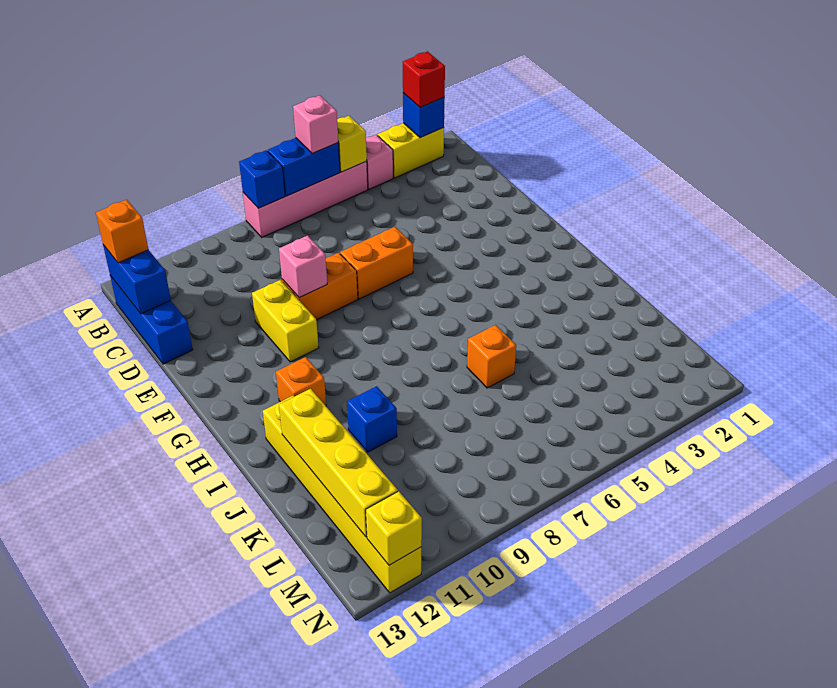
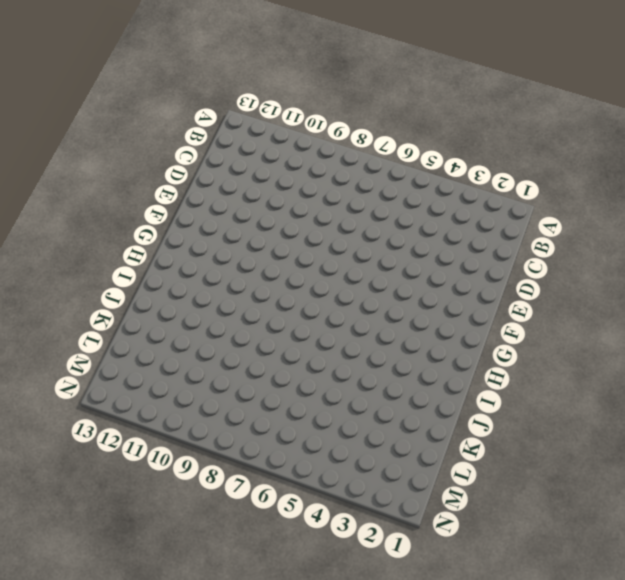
none -> yellow 1x2 brick [378,123,444,178]
none -> pink 1x1 brick [366,135,393,189]
none -> pink 1x4 brick [243,161,368,237]

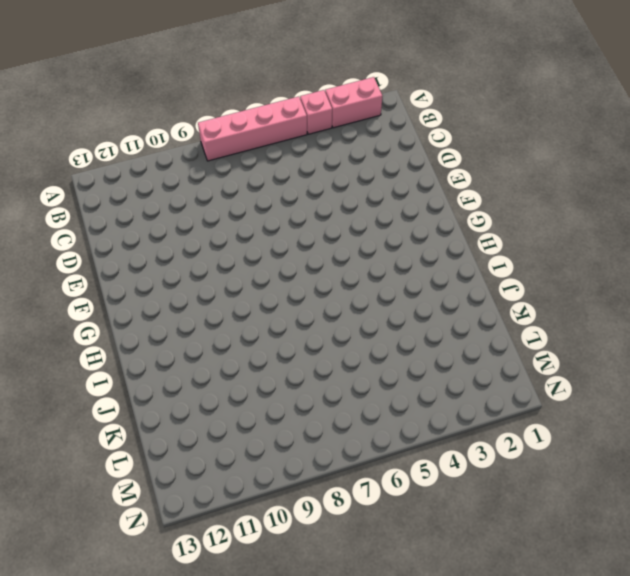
pink 1x2 brick [325,77,382,128] -> yellow 1x2 brick [378,123,444,178]
none -> blue 1x3 brick [110,276,193,364]
none -> orange 1x2 brick [340,227,413,299]
none -> orange 1x2 brick [282,253,358,320]

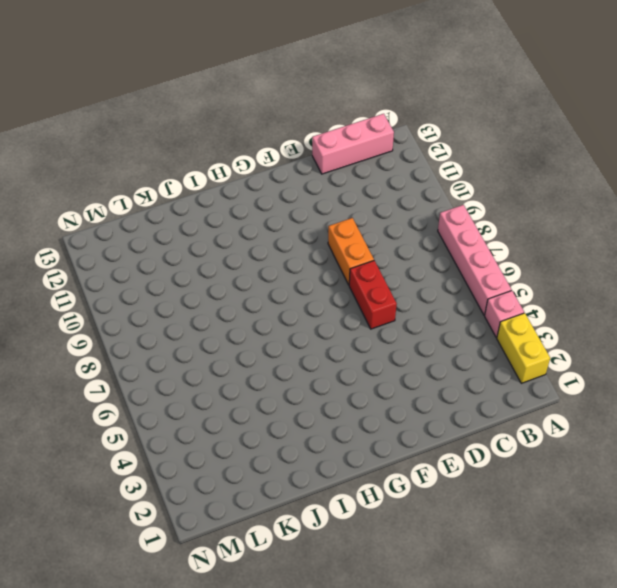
pink 1x3 brick [312,114,394,174] -> blue 1x3 brick [110,276,193,364]
red 1x2 brick [349,261,397,329] -> orange 1x2 brick [340,227,413,299]
none -> yellow 1x2 brick [252,280,319,362]
none -> orange 1x1 brick [276,357,326,406]
none -> yellow 1x6 brick [263,395,421,593]

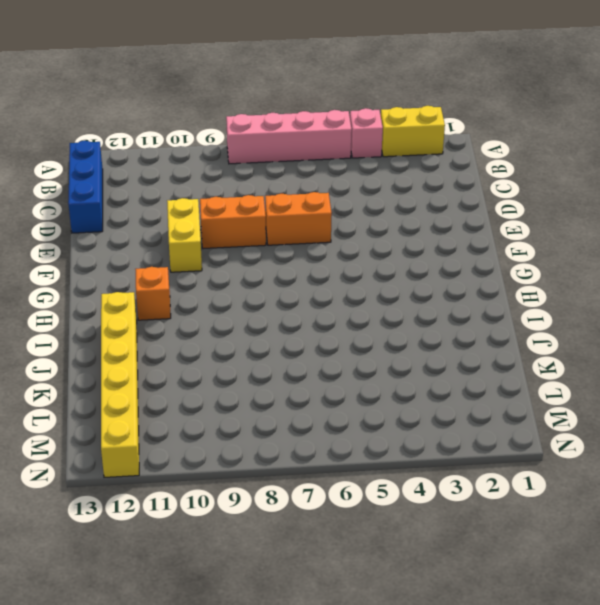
none -> orange 1x1 brick [467,325,516,388]
none -> blue 1x1 brick [347,386,397,452]
none -> blue 1x1 brick [403,93,445,138]

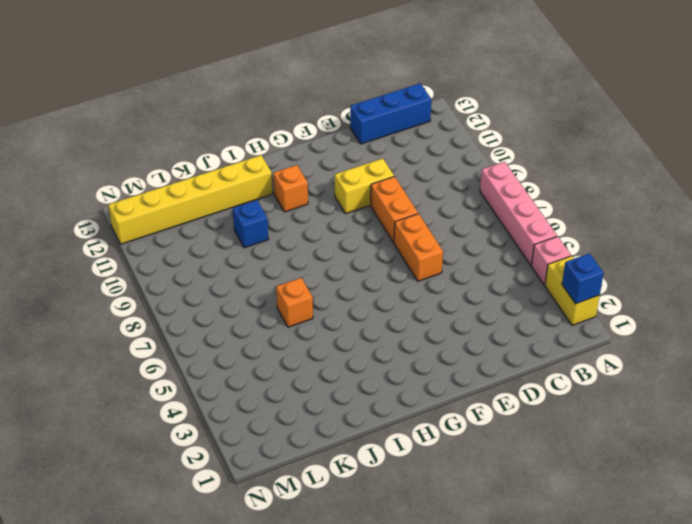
none -> yellow 1x1 brick [337,116,367,172]
none -> blue 1x2 brick [268,138,340,196]
none -> blue 1x1 brick [239,150,285,208]

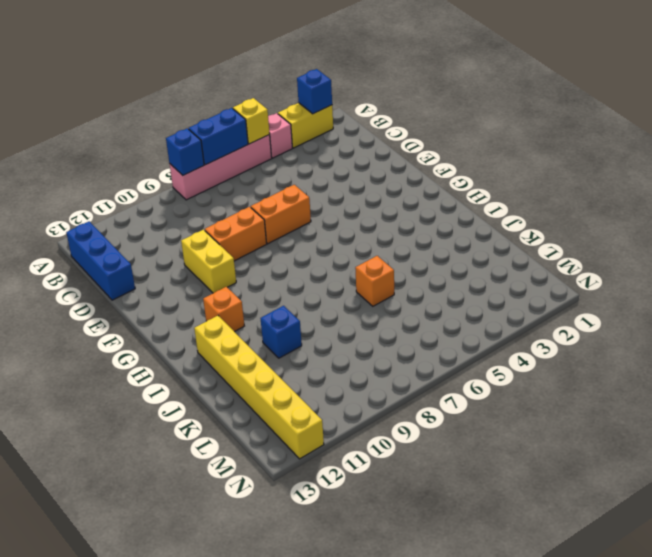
none -> blue 1x2 brick [103,245,171,314]
none -> pink 1x1 brick [279,236,327,298]
none -> yellow 1x4 brick [279,389,398,537]

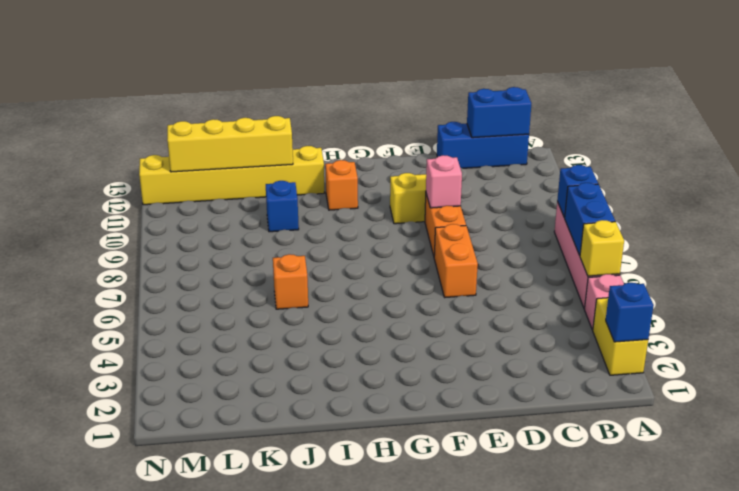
none -> yellow 1x1 brick [366,491,422,565]
none -> red 1x1 brick [403,51,445,107]
none -> pink 1x1 brick [293,95,338,154]

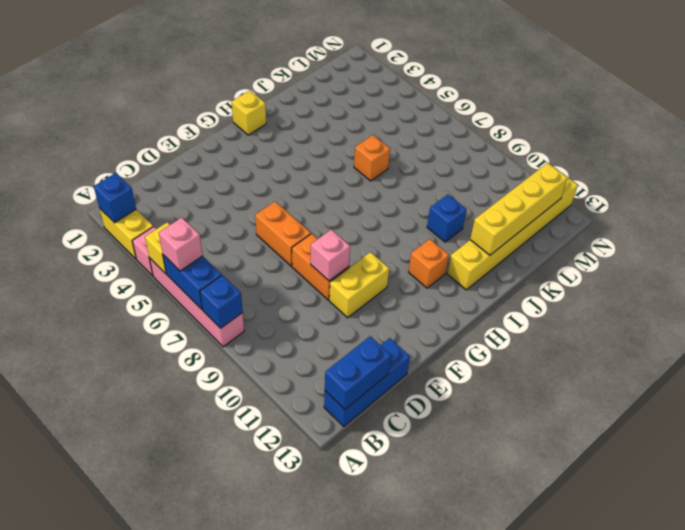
yellow 1x1 brick [232,90,266,135] -> yellow 1x1 brick moved to [366,491,422,565]
none -> red 1x1 brick [403,51,445,107]
none -> orange 1x1 brick [96,200,148,263]

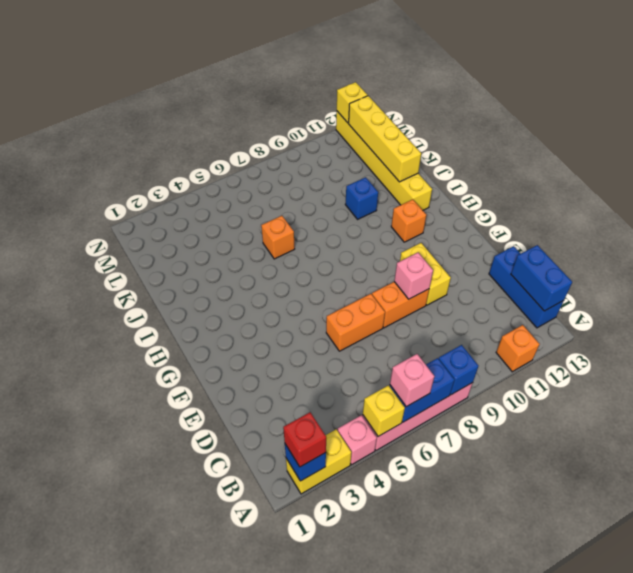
orange 1x1 brick [496,325,539,372] -> orange 1x1 brick moved to [96,200,148,263]

